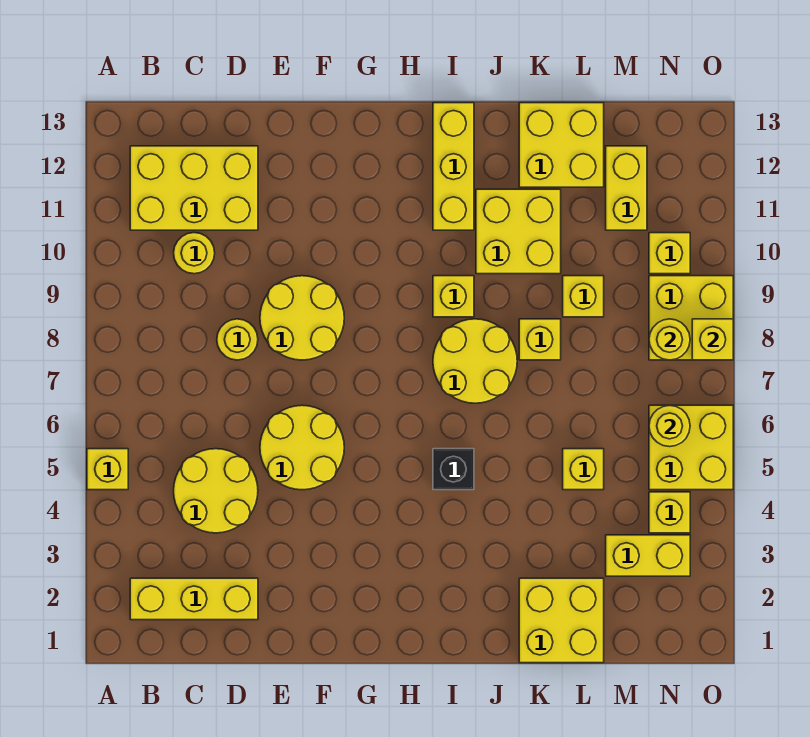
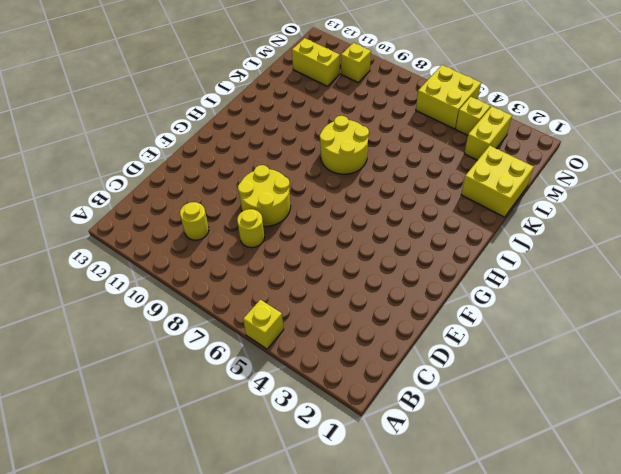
none -> yellow 1x3 brick [130,578,258,620]
none -> yellow 2x3 brick [130,146,258,230]
none -> yellow 2x2 round brick [174,449,258,533]

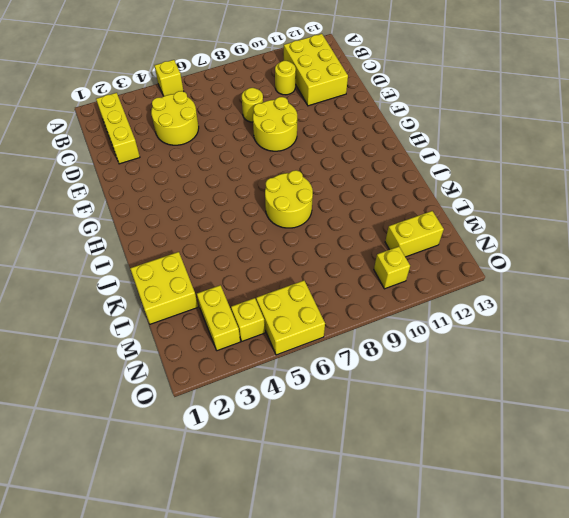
none -> yellow 2x2 round brick [260,405,344,490]
none -> black 1x1 brick [433,449,474,490]
none -> yellow 1x1 brick [433,276,474,317]

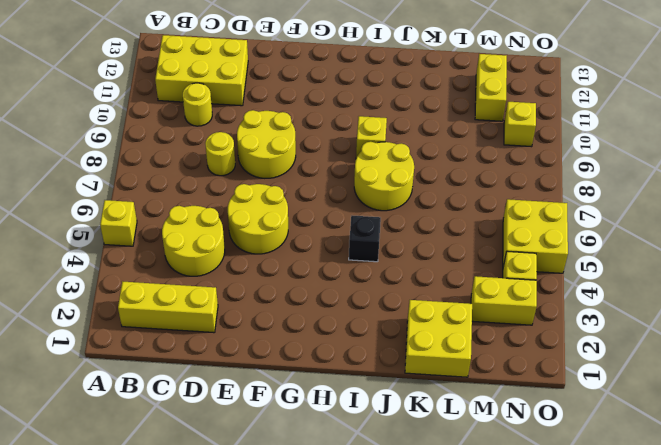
none -> yellow 1x3 brick [433,103,474,230]
none -> yellow 2x2 brick [476,189,561,274]
none -> yellow 1x1 brick [519,319,561,360]

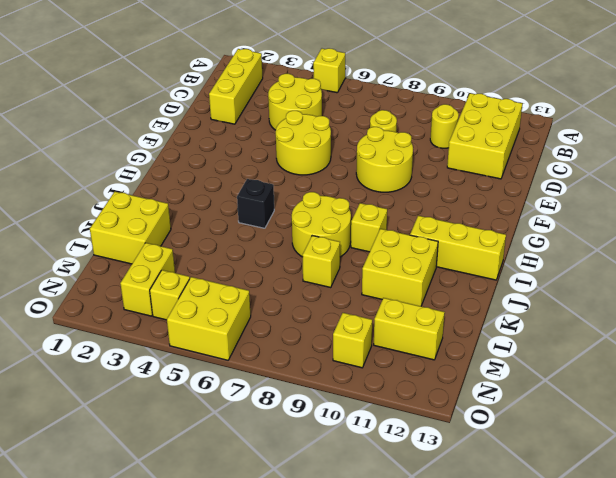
none -> yellow 2x2 brick [519,103,604,187]
none -> yellow 1x1 brick [563,449,604,490]
none -> yellow 1x1 brick [563,276,604,317]

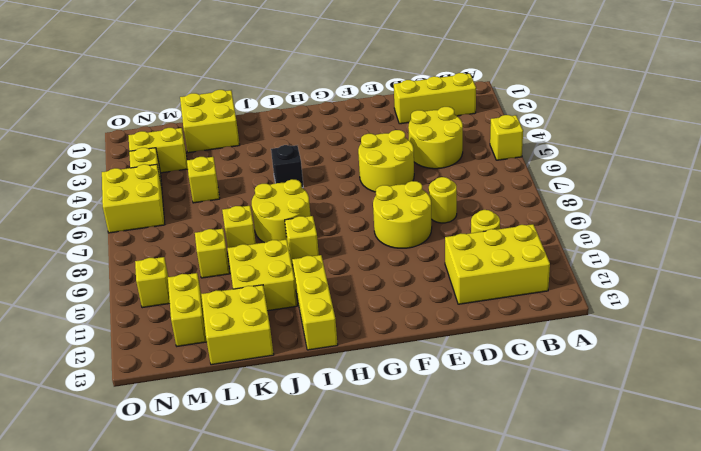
none -> yellow 2x2 brick [649,276,733,360]
none -> yellow 1x1 round brick [649,405,690,447]
none -> yellow 1x1 round brick [649,319,690,360]

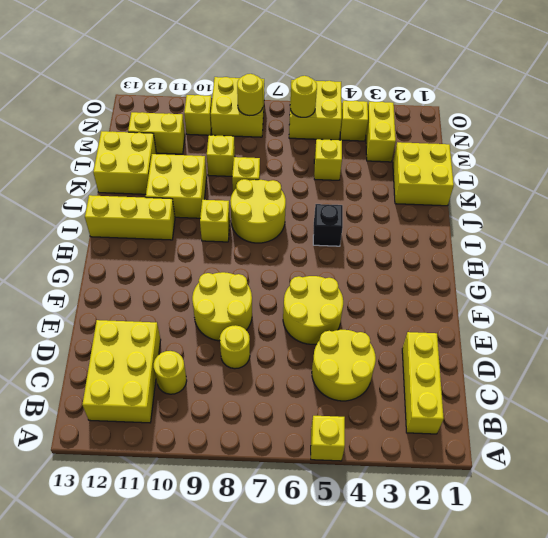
none -> yellow 1x1 brick [692,319,733,360]

